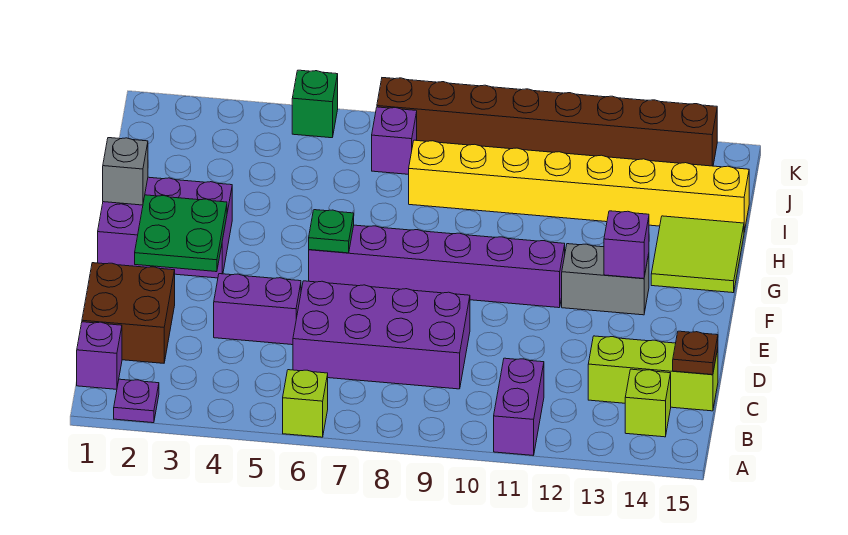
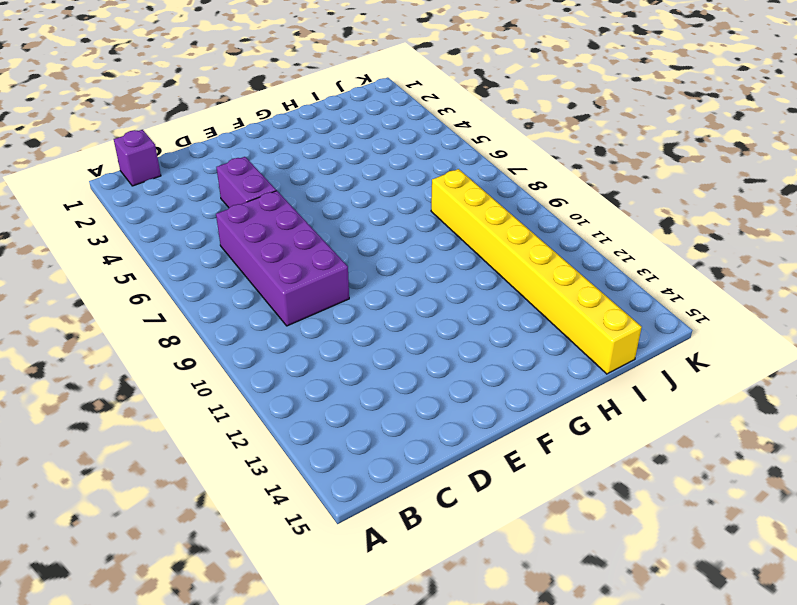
none -> purple 1x1 plate [114,379,159,423]
none -> lime 1x1 brick [283,370,328,437]
none -> purple 1x2 brick [494,358,544,455]

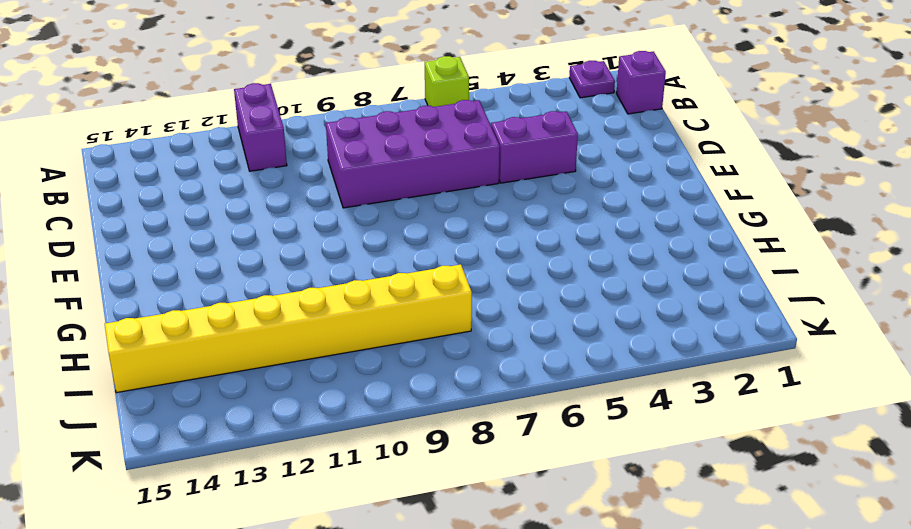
none -> lime 1x1 brick [625,369,671,437]
none -> brown 2x2 brick [82,263,175,363]
none -> lime 1x3 brick [588,336,718,411]

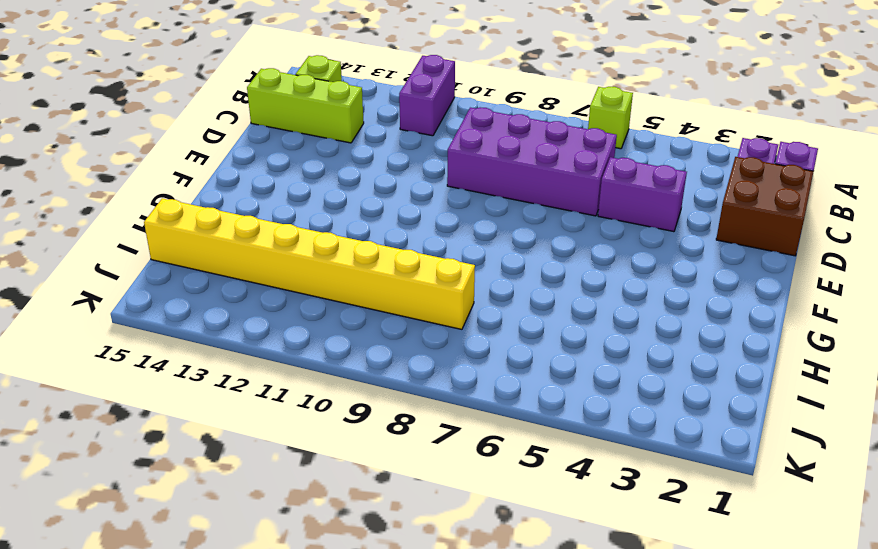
none -> purple 2x3 brick [98,177,232,278]
none -> purple 1x6 brick [309,225,565,308]
none -> grey 1x2 brick [562,244,649,315]

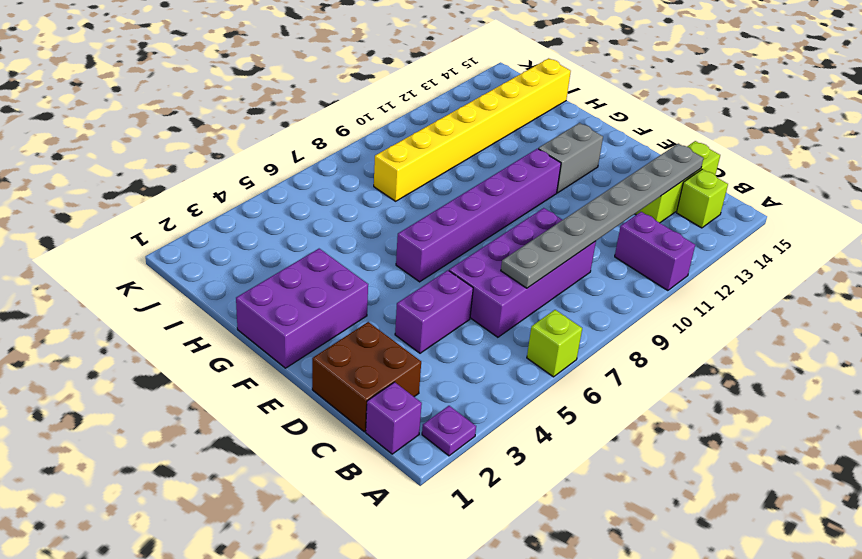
grey 1x8 plate [501,144,703,288] -> none
none -> lime 2x2 tile [651,216,744,293]
none -> purple 1x1 brick [372,107,417,174]
none -> green 1x1 brick [292,70,338,138]

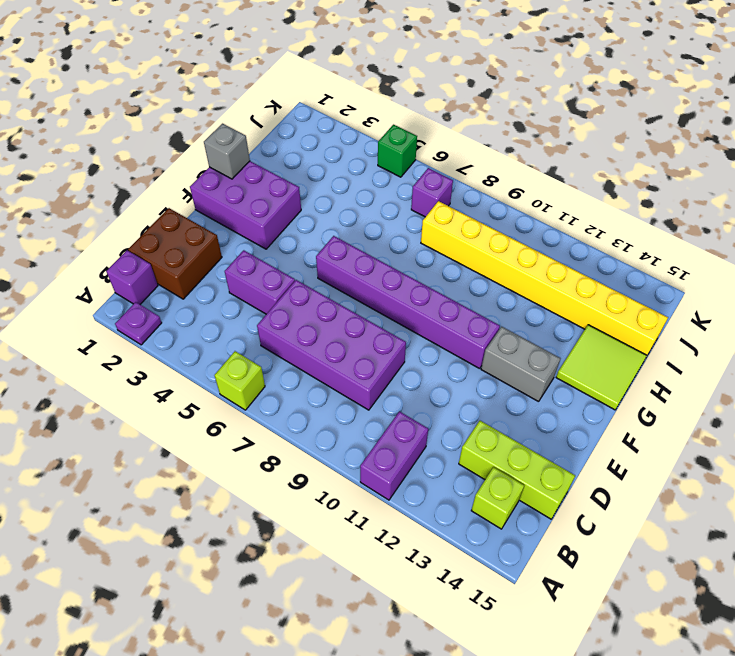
none -> brown 1x8 brick [377,78,717,166]
none -> brown 1x1 plate [673,331,718,375]
none -> green 2x2 plate [135,195,227,272]

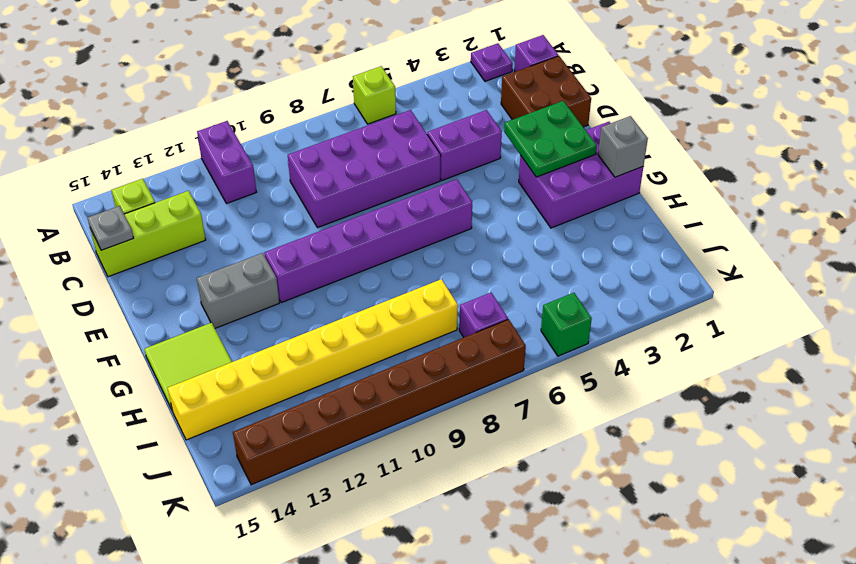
grey 1x1 plate [88,206,134,250] -> brown 1x1 plate [673,331,718,375]
none -> green 1x1 plate [309,210,354,253]
none -> purple 1x1 brick [604,211,649,278]

